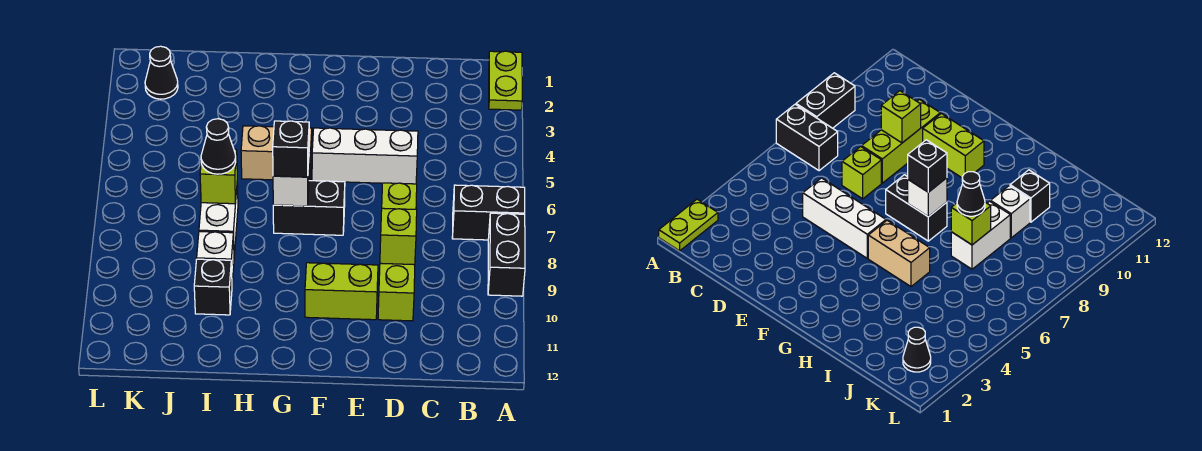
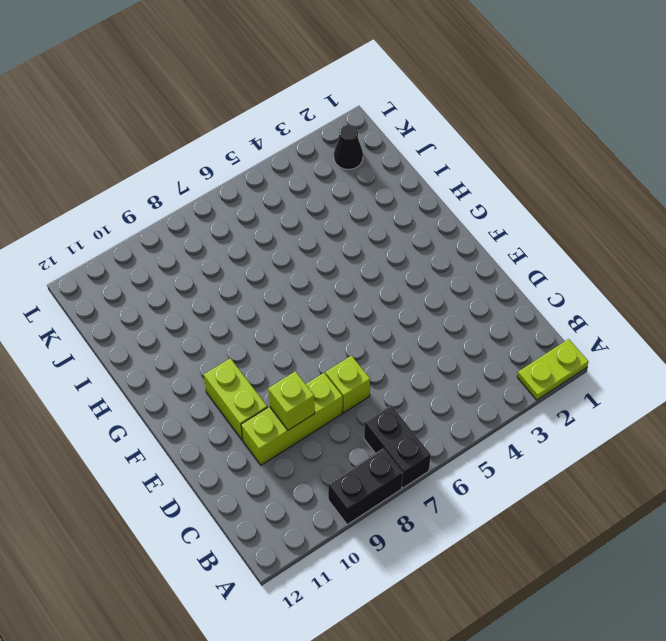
none -> white 1x3 brick [312,128,418,184]
none -> black 1x2 brick [273,181,345,235]
none -> tan 1x2 brick [241,126,312,181]

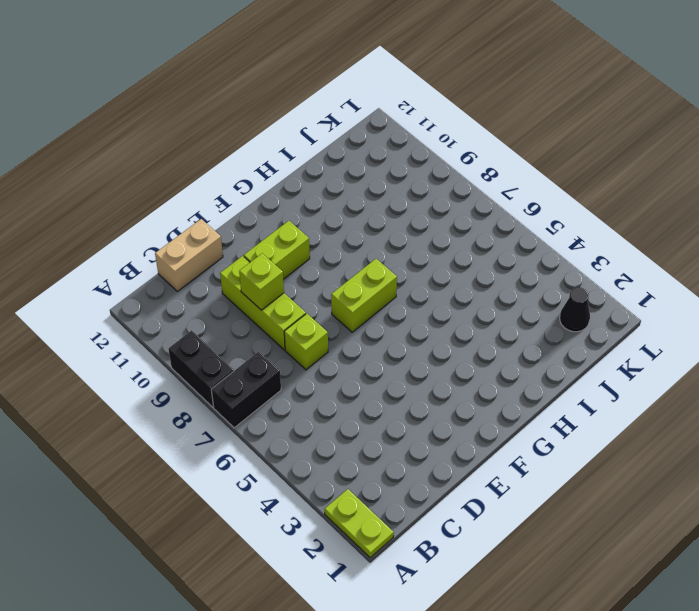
tan 1x2 brick [155,219,223,291] -> tan 1x2 brick moved to [241,126,312,181]
lime 1x2 brick [331,259,397,332] -> black 1x2 brick [273,181,345,235]
none -> white 1x3 brick [312,128,418,184]
none -> white 1x2 brick [199,184,238,255]
none -> white 1x1 brick [197,232,234,283]

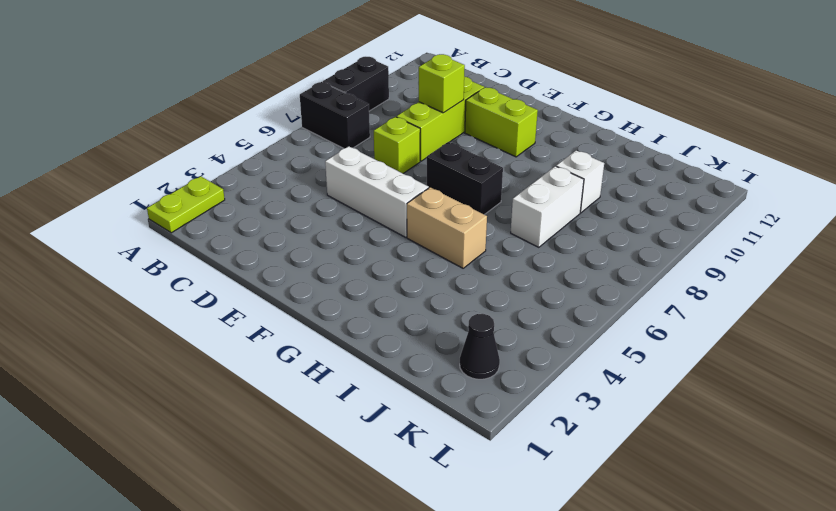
none -> black 1x1 brick [194,259,232,315]
none -> white 1x1 brick [273,163,309,206]
none -> lime 1x1 brick [200,149,237,204]

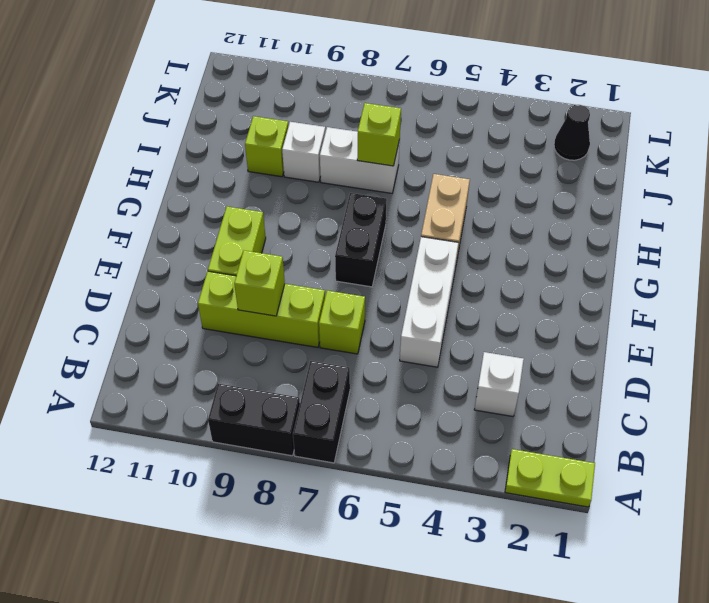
white 1x1 brick [474,352,524,416] -> white 1x1 brick moved to [273,163,309,206]
lime 1x1 brick [245,116,288,177] -> black 1x1 brick [194,259,232,315]
none -> black 1x1 brick [273,121,309,177]
none -> black 1x1 cone [201,119,236,174]

